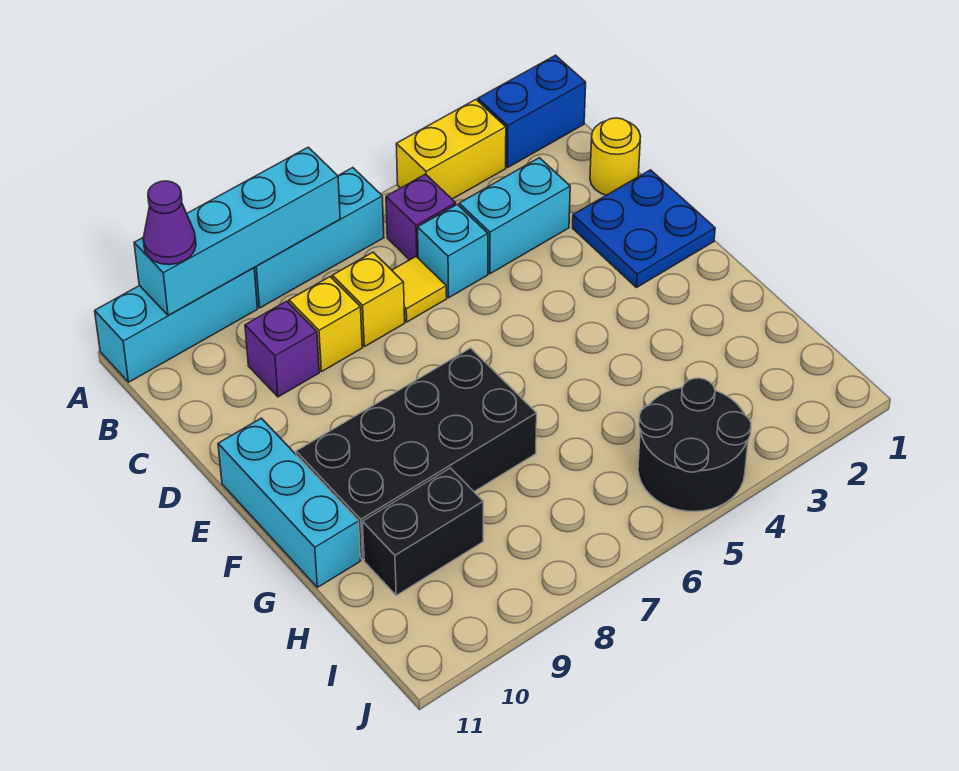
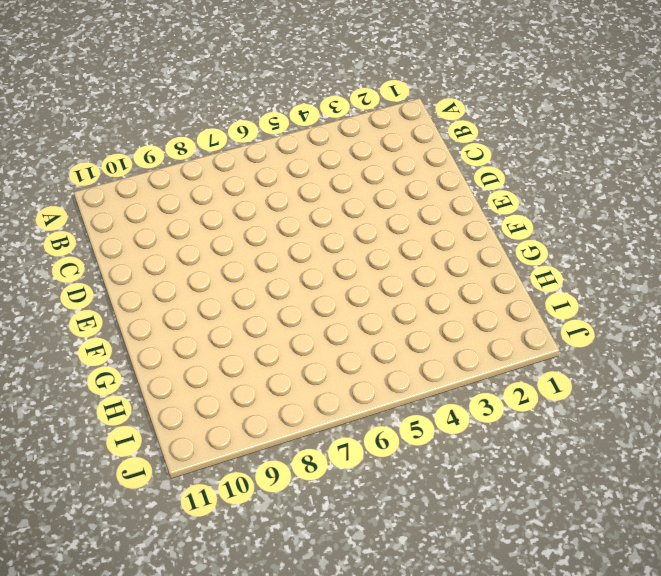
none -> blue 1x2 brick [478,55,586,168]
none -> yellow 1x2 brick [396,100,506,199]
none -> cyan 1x3 brick [254,168,384,308]

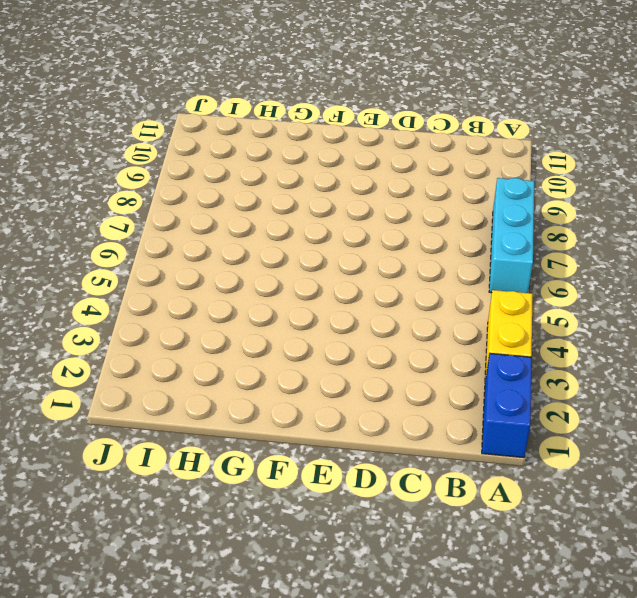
none -> cyan 1x3 brick [95,268,257,382]
none -> purple 1x1 brick [386,174,456,260]
none -> yellow 1x1 round brick [590,118,641,195]

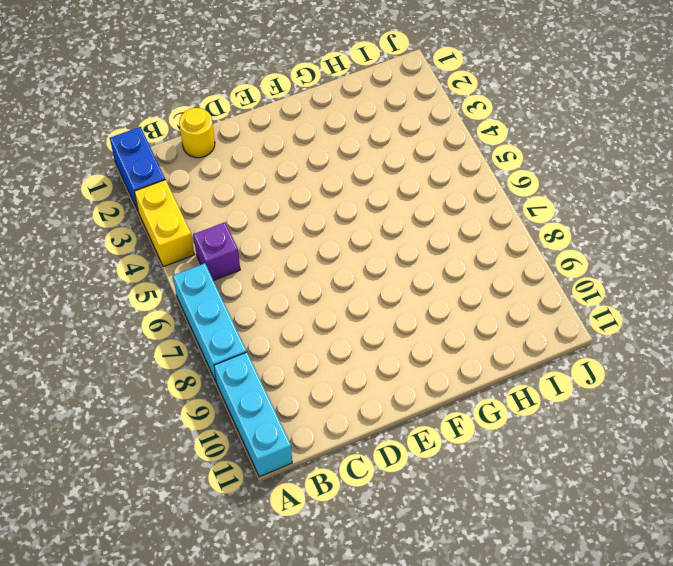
none -> cyan 1x2 brick [459,158,570,274]
none -> cyan 1x1 brick [418,204,488,298]
none -> yellow 1x1 tile [392,257,447,322]

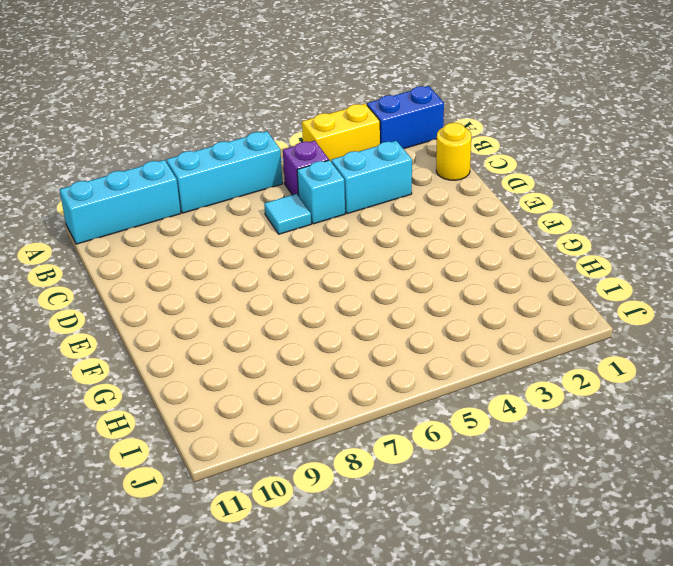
cyan 1x1 tile [264,194,311,234] -> yellow 1x1 tile [392,257,447,322]
none -> yellow 1x1 brick [332,252,405,347]
none -> yellow 1x1 brick [289,277,362,372]
none -> purple 1x1 brick [245,301,319,397]

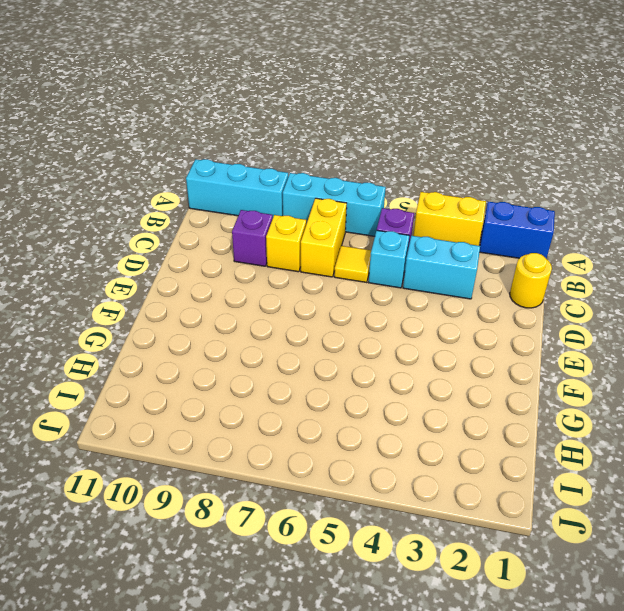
yellow 1x2 brick [301,198,347,277] -> yellow 1x1 brick [332,252,405,347]
none -> blue 2x2 plate [573,170,715,287]
none -> cyan 1x3 brick [218,418,361,587]
none -> black 2x4 brick [296,348,537,560]

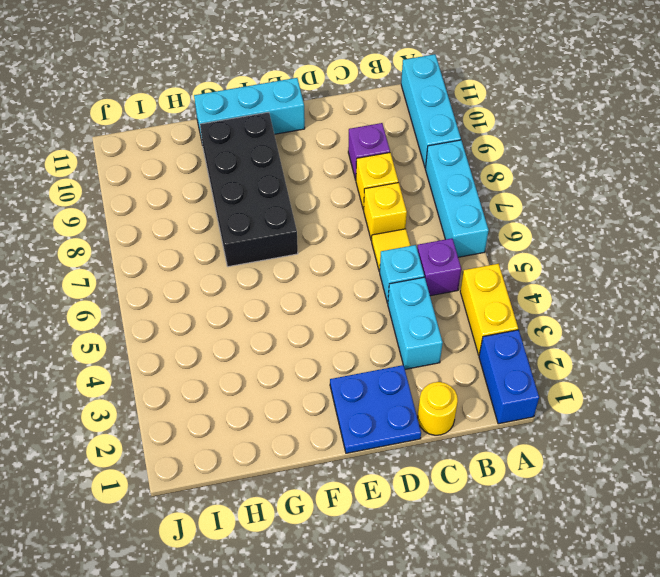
none -> black 1x2 brick [363,468,483,595]
none -> black 2x2 round brick [638,378,751,512]
none -> cyan 1x4 brick [134,147,340,315]

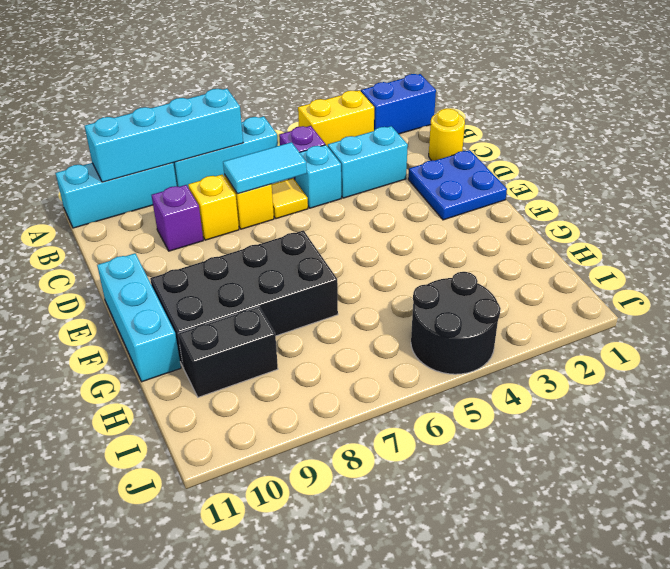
cyan 1x2 tile [223,142,307,194] -> none
none -> purple 1x1 cone [143,181,196,265]

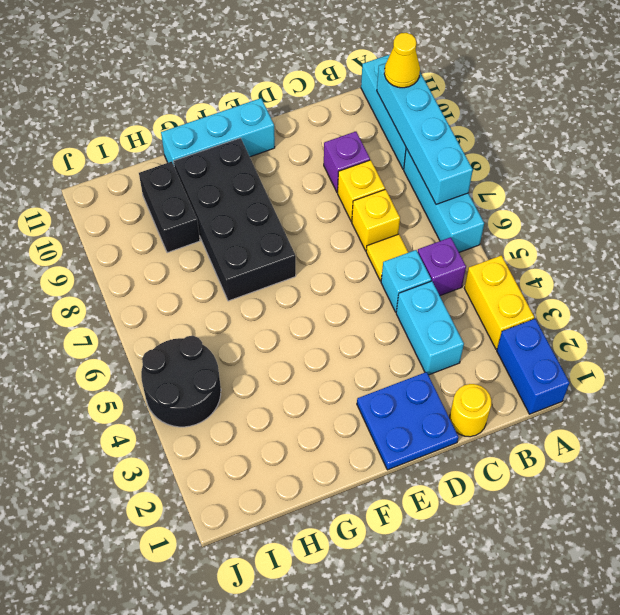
yellow 1x1 cone [384,33,420,88] -> purple 1x1 cone [143,181,196,265]

